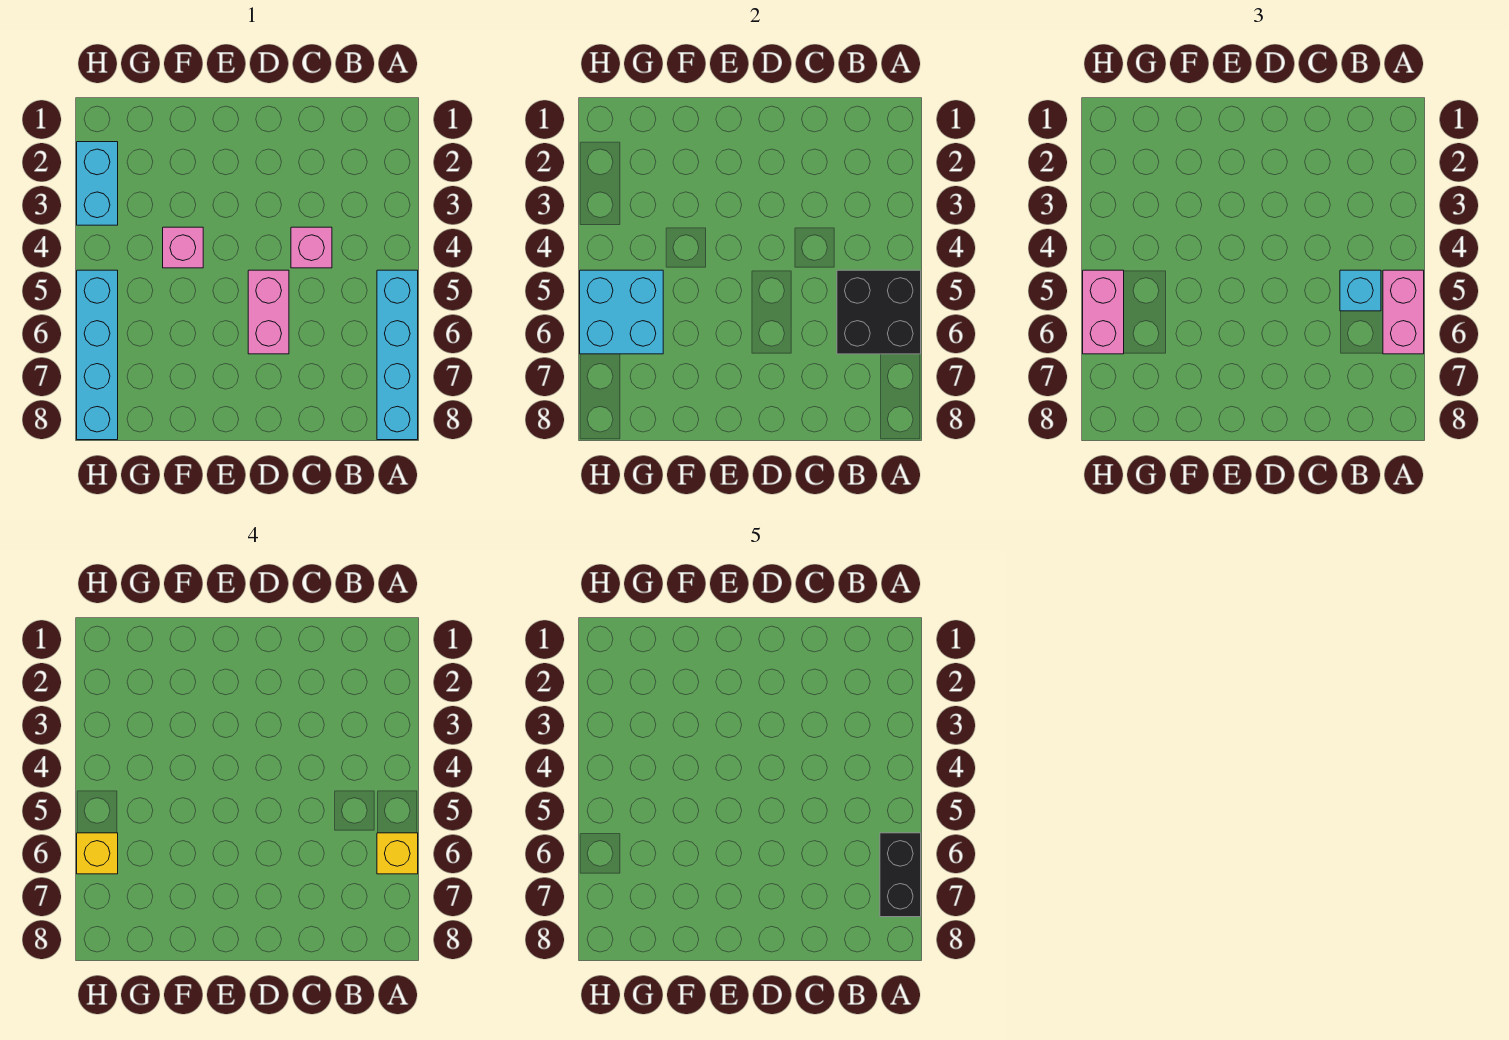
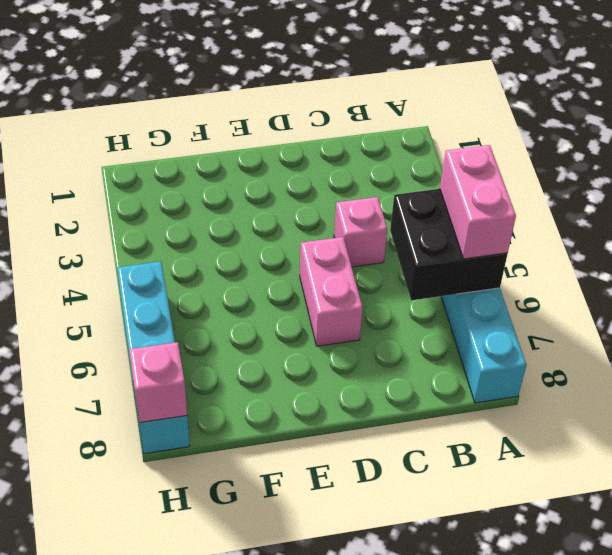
pink 1x1 brick [129,342,187,423] -> pink 1x1 brick moved to [163,227,203,268]
none -> cyan 1x2 brick [77,142,118,225]
none -> cyan 2x2 brick [580,270,663,354]
none -> cyan 1x1 brick [1340,270,1381,311]

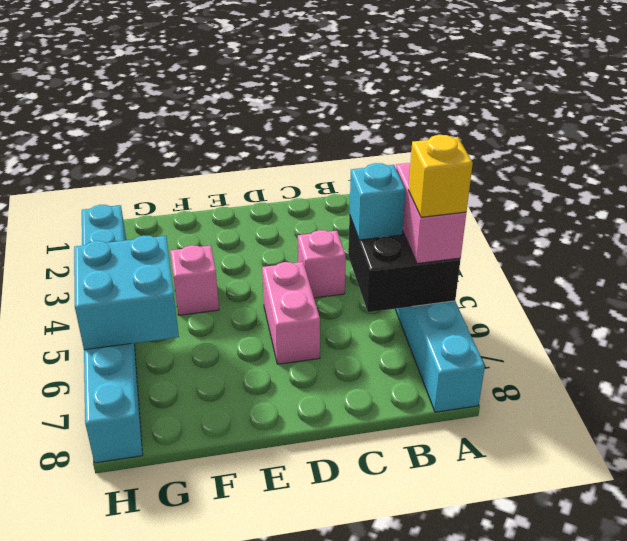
none -> pink 1x2 brick [1083,270,1124,354]
none -> yellow 1x1 brick [77,833,118,874]
none -> black 1x2 brick [880,833,921,917]

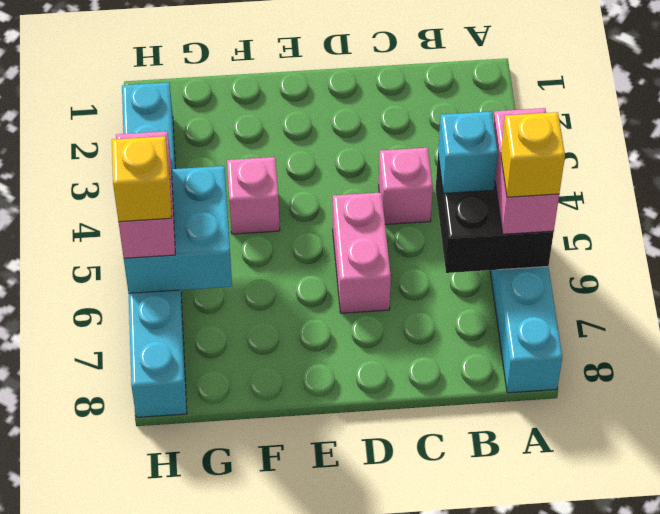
none -> black 1x2 brick [880,833,921,917]

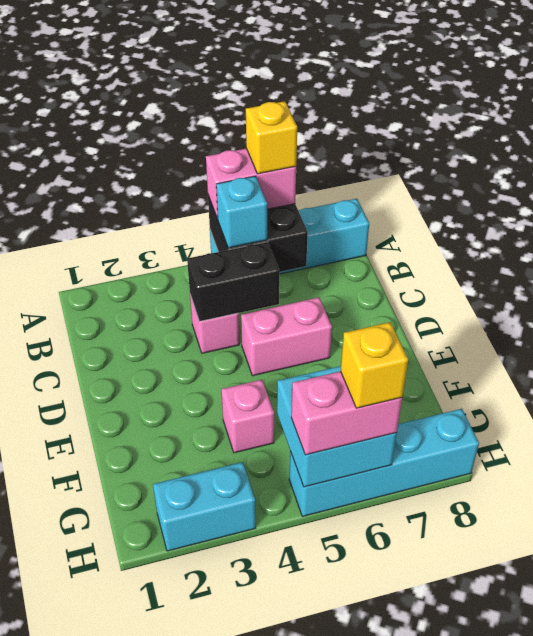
black 1x2 brick [187,242,279,322] -> black 1x2 brick moved to [880,833,921,917]

